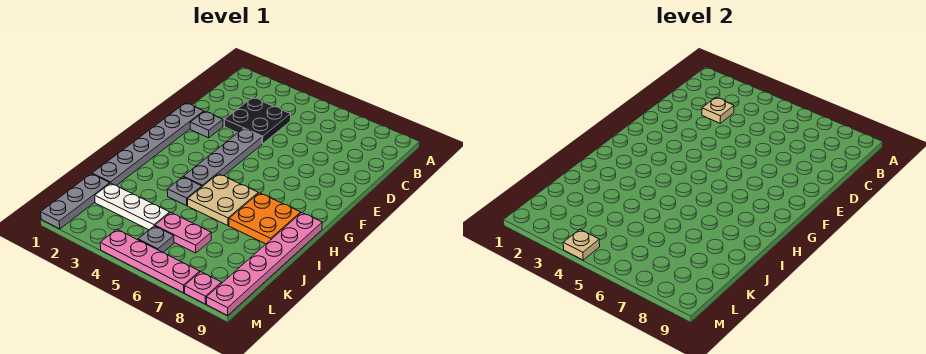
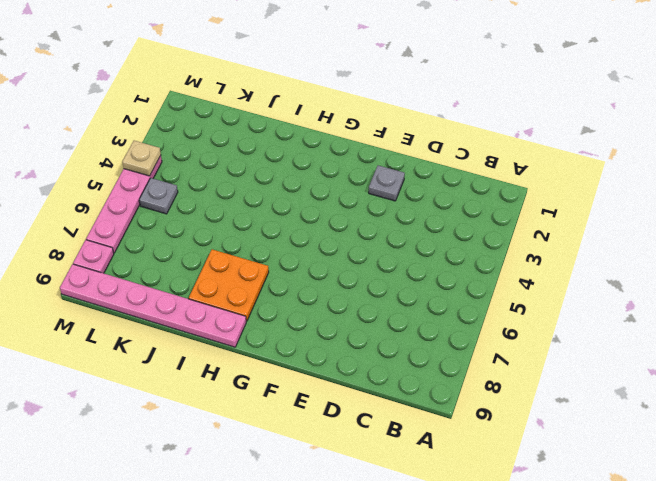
none -> black 2x2 plate [224,97,291,144]
none -> grey 1x6 plate [92,103,204,186]
none -> grey 1x4 plate [183,129,262,187]

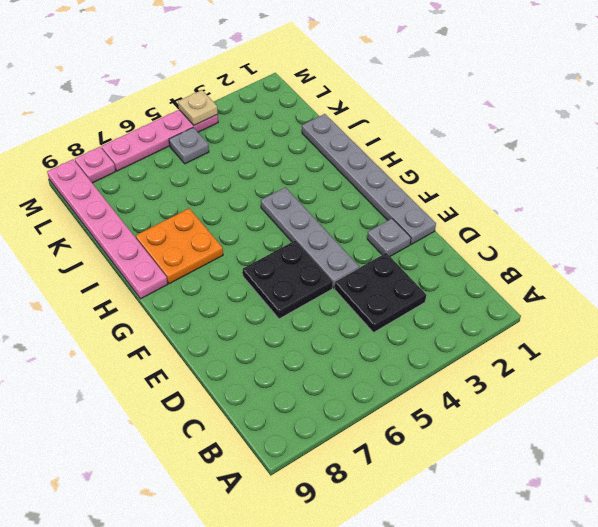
black 2x2 plate [243,240,333,319] -> none
none -> tan 2x2 plate [188,174,258,226]
none -> grey 1x1 plate [167,177,202,206]
none -> grey 1x3 plate [41,174,110,229]

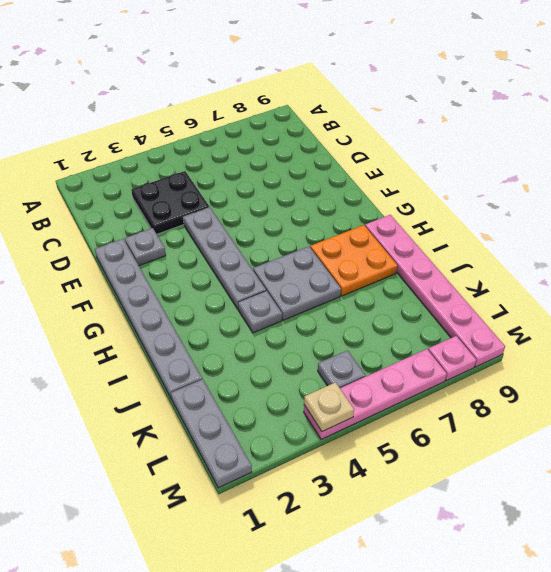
grey 2x2 plate [253,246,341,320] -> tan 2x2 plate [188,174,258,226]
none -> white 1x3 plate [95,183,170,230]
none -> pink 1x2 plate [155,213,211,253]
none -> tan 1x1 plate [702,97,734,123]

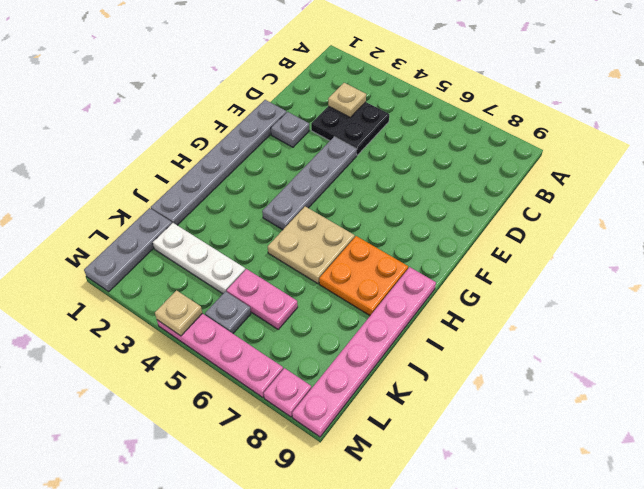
none -> grey 1x1 plate [167,177,202,206]

